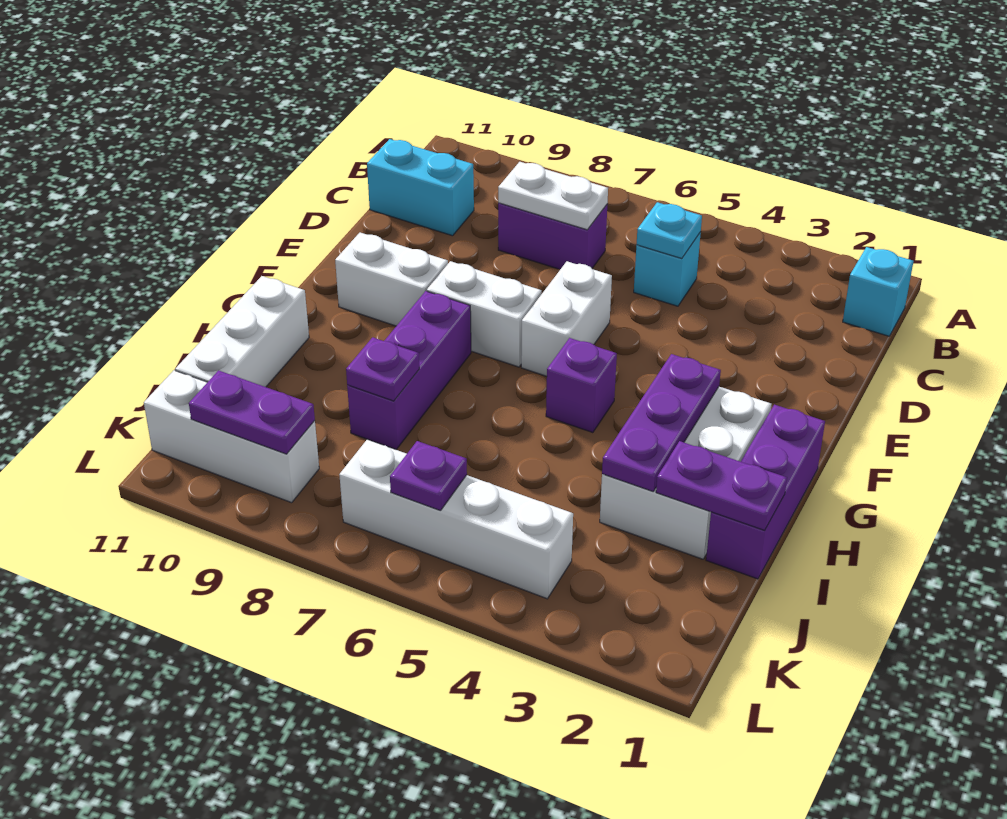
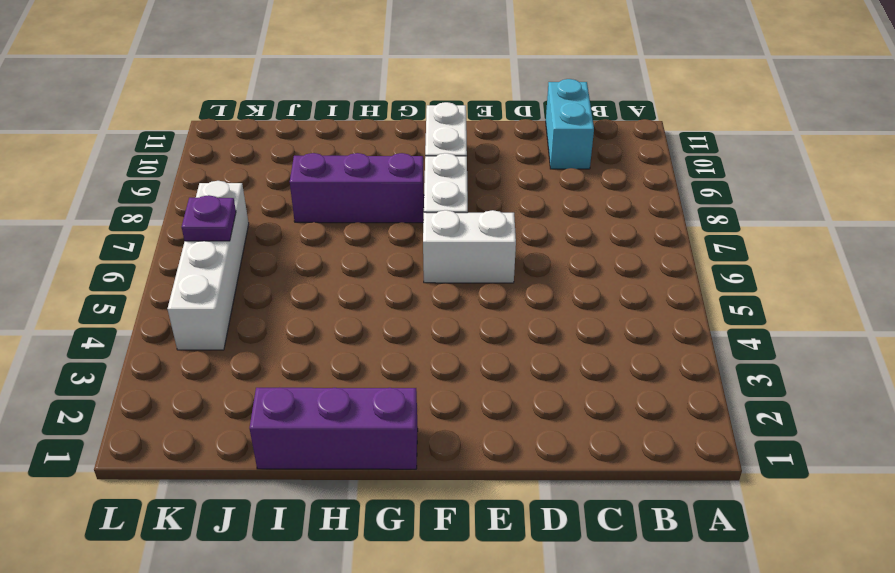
none -> cyan 1x1 brick [843,247,913,336]
none -> cyan 1x1 brick [634,232,701,306]
none -> purple 1x2 brick [498,203,607,269]

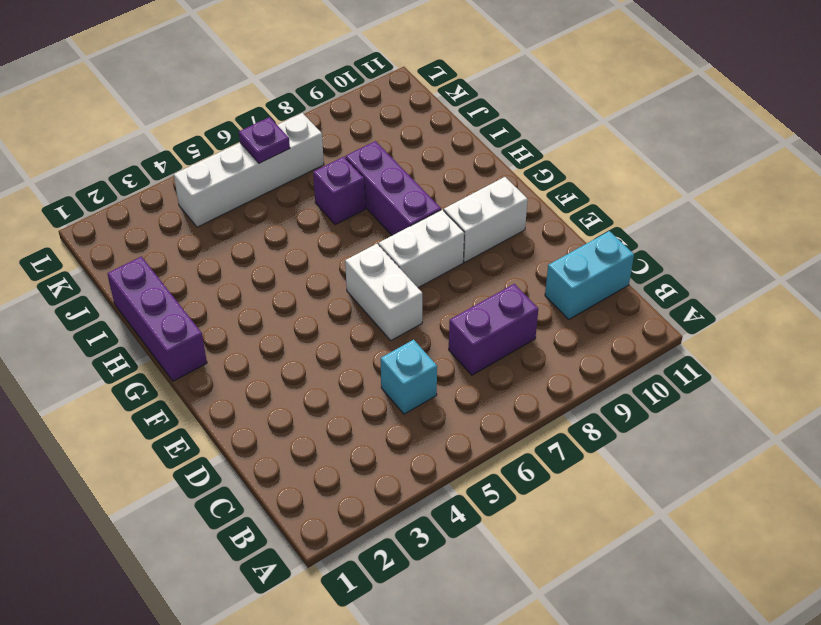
purple 1x1 brick [313,157,365,225] -> purple 1x1 brick moved to [546,338,617,433]
none -> cyan 1x1 brick [843,247,913,336]
none -> white 2x3 brick [600,387,772,559]
none -> white 1x3 brick [175,276,309,387]

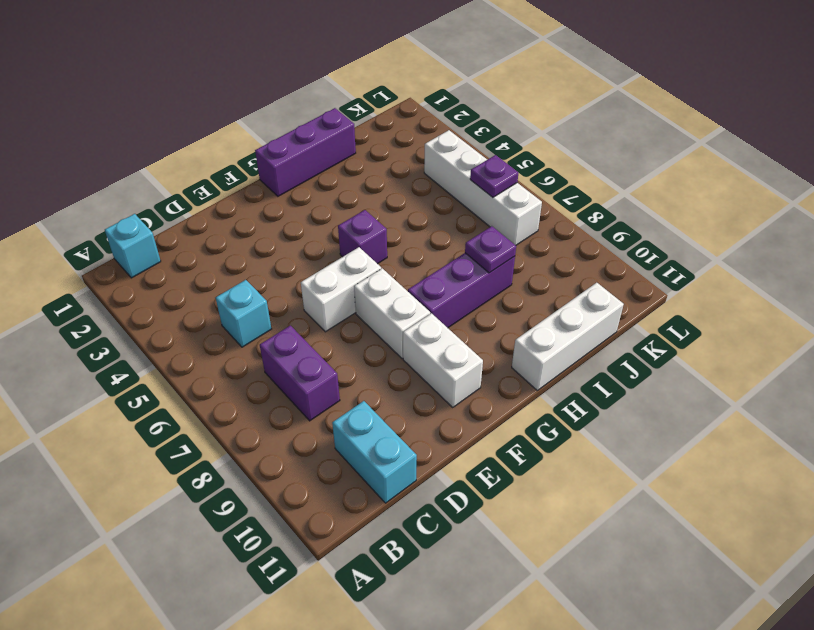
none -> white 2x3 brick [600,387,772,559]
none -> white 1x3 brick [144,370,319,503]
none -> cyan 1x1 plate [636,202,702,259]

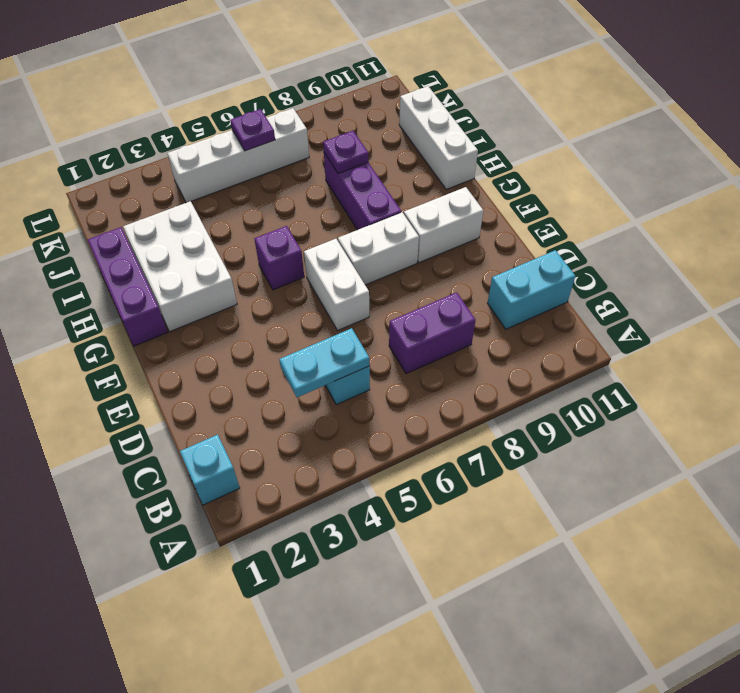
cyan 1x2 plate [279,328,369,397] -> cyan 1x1 plate [636,202,702,259]
none -> white 1x3 brick [144,370,319,503]
none -> white 1x2 plate [498,162,608,230]
none -> purple 1x3 plate [602,354,721,491]

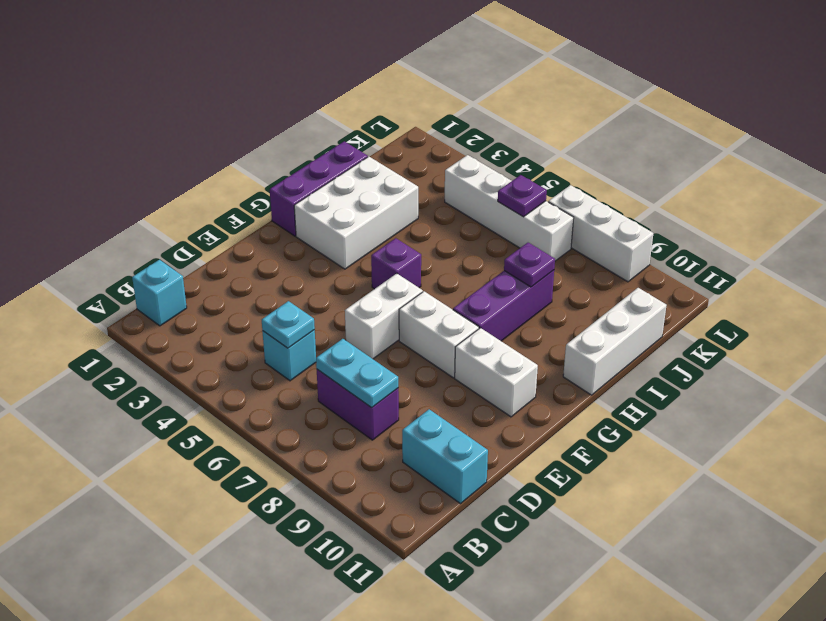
cyan 1x2 plate [316,339,398,408] -> white 1x2 plate [498,162,608,230]
white 1x3 brick [548,185,653,282] -> white 1x3 brick moved to [144,370,319,503]
none -> purple 1x3 plate [602,354,721,491]
none -> purple 1x2 plate [656,441,787,530]
none -> purple 1x2 plate [189,370,315,454]

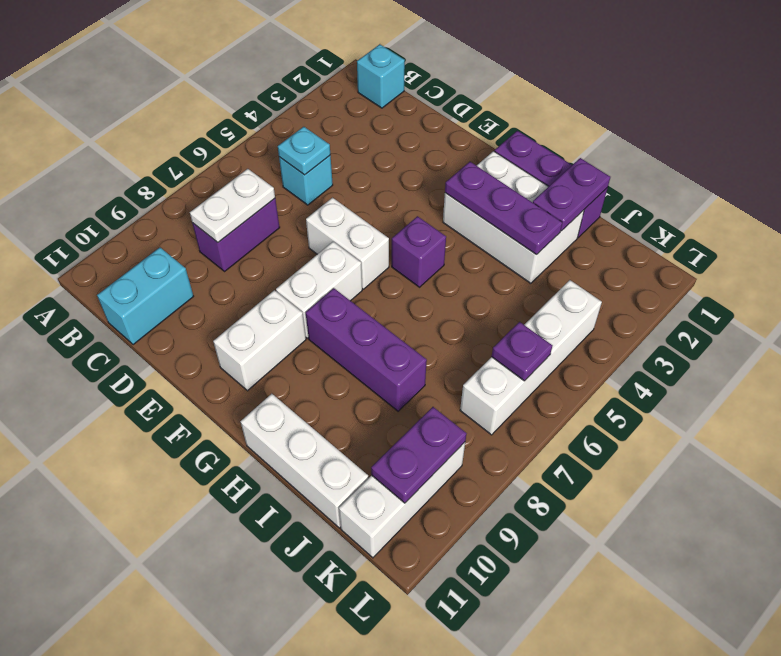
none -> purple 1x1 plate [346,337,419,401]

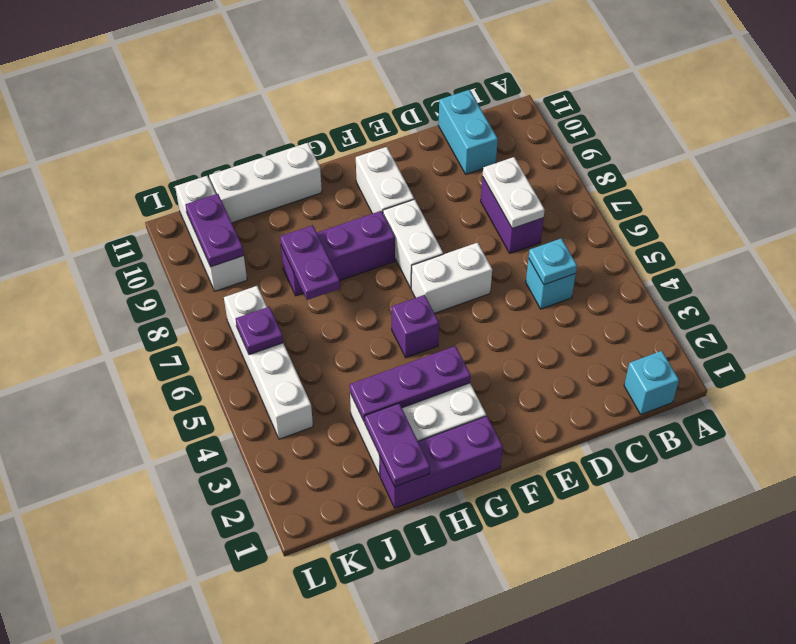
purple 1x2 plate [280,225,340,300] -> purple 1x1 plate [346,337,419,401]

